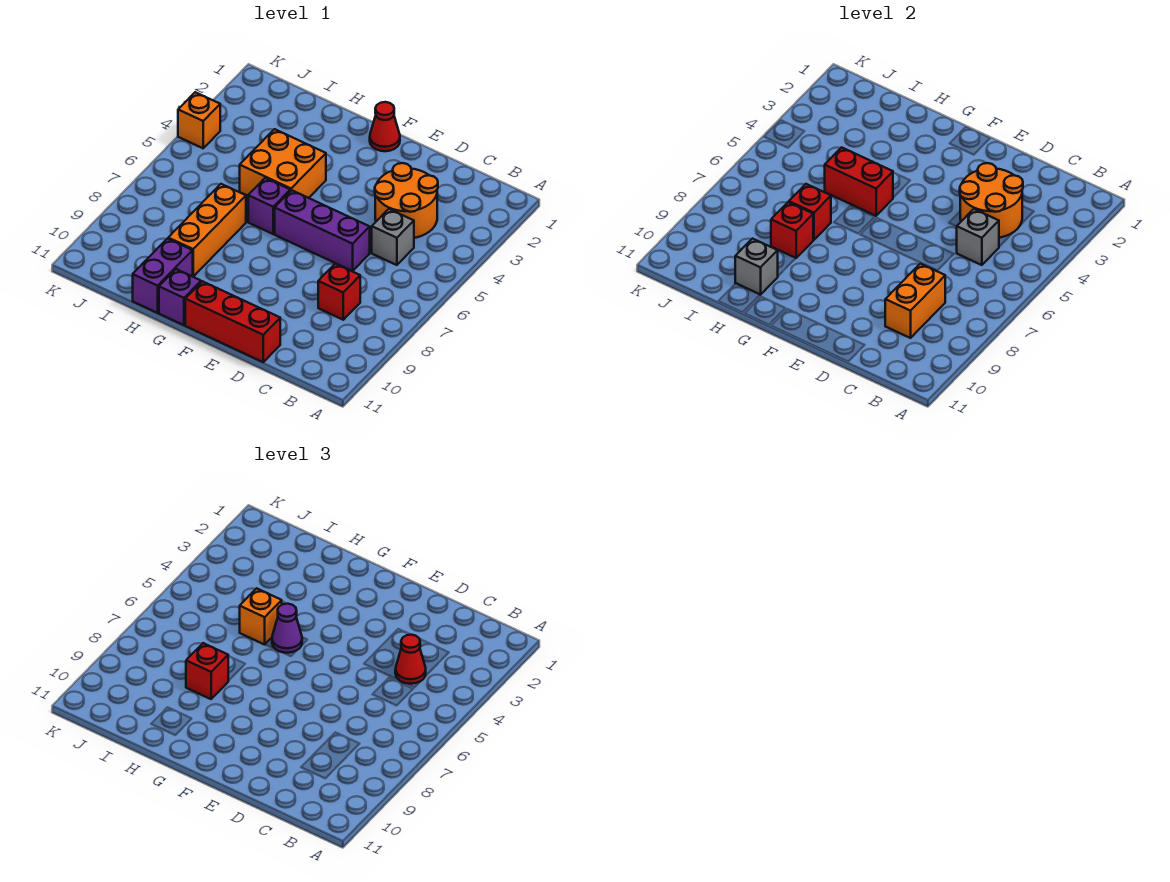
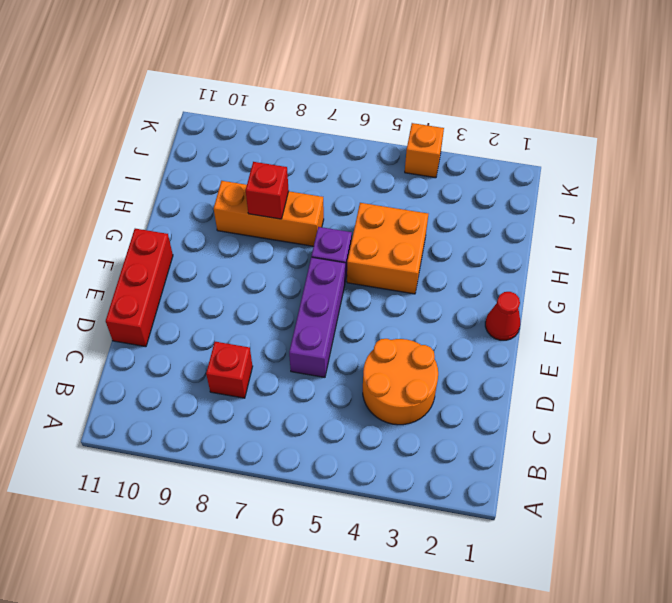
none -> grey 1x1 brick [372,209,414,265]
none -> purple 1x1 brick [159,269,201,325]
none -> purple 1x2 brick [133,239,193,313]

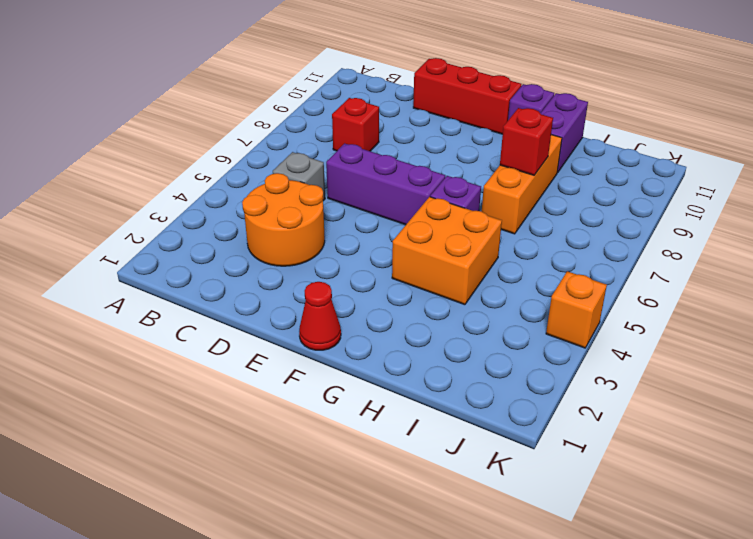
none -> orange 2x2 round brick [960,163,1023,238]
none -> grey 1x1 brick [957,209,999,265]
none -> orange 1x2 brick [885,264,945,338]

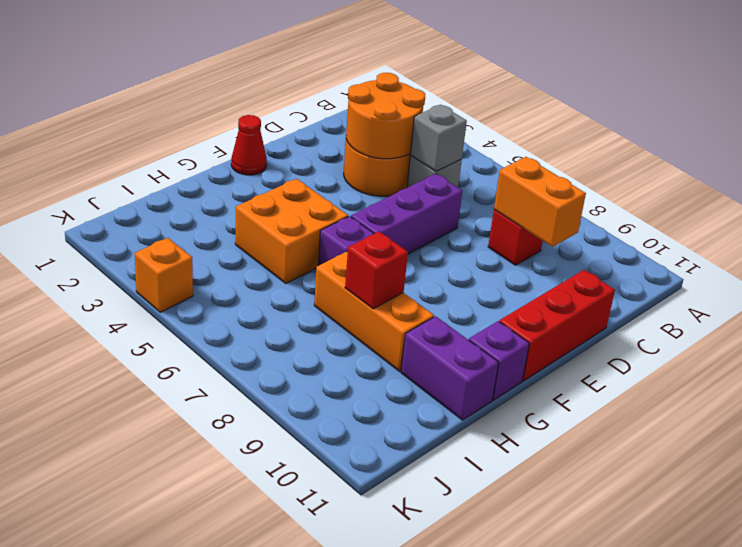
none -> red 1x2 brick [825,147,893,216]
none -> red 1x1 brick [789,184,831,240]
none -> grey 1x1 brick [735,239,778,295]

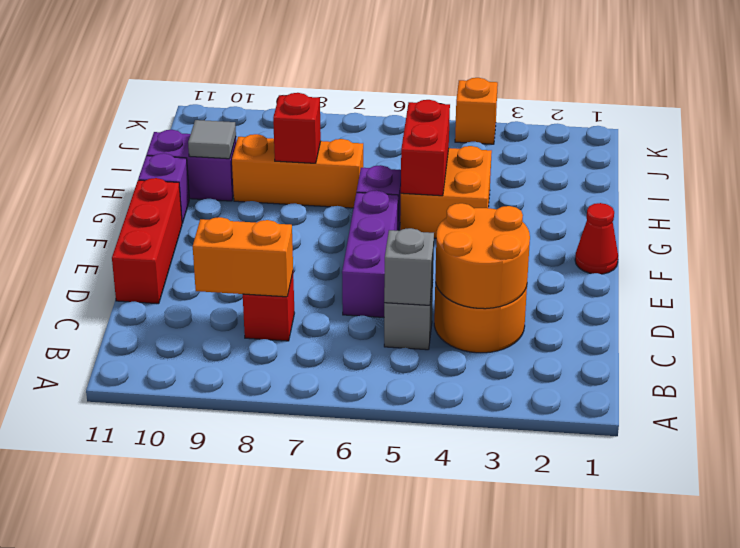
grey 1x1 tile [188,120,236,159] -> grey 1x1 brick [735,239,778,295]
none -> red 1x1 brick [789,184,831,240]
none -> red 1x1 cone [395,635,426,684]
none -> purple 1x1 cone [272,604,302,653]

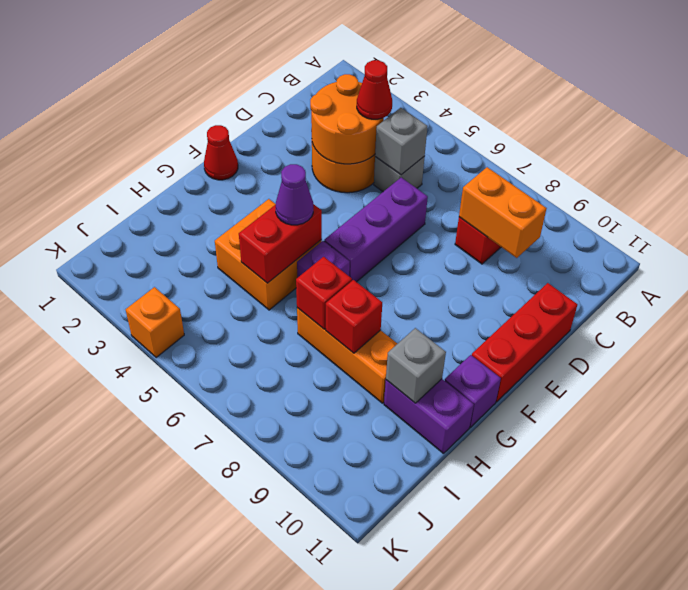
none -> orange 1x1 brick [240,588,282,644]
none -> red 1x1 brick [186,643,229,699]

